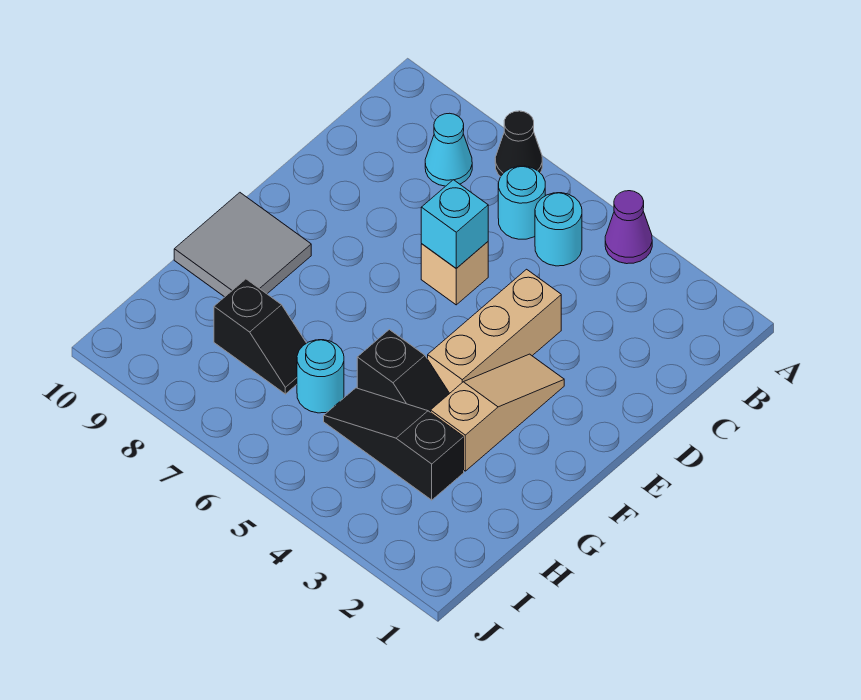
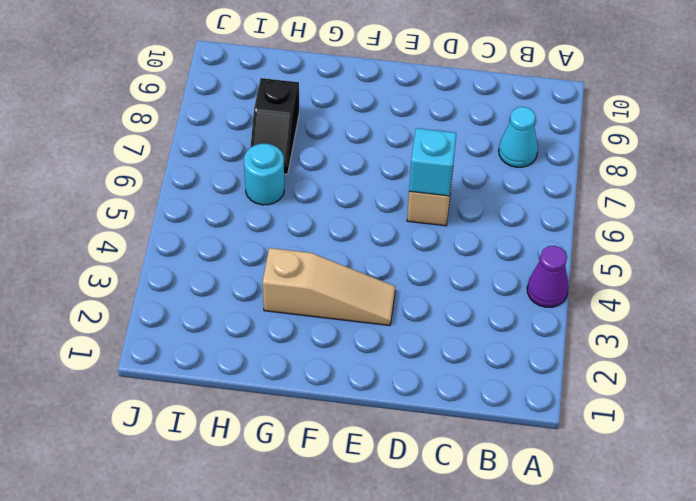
none -> black 1x1 cone [495,111,542,177]
none -> cyan 1x1 round brick [535,193,582,266]
none -> cyan 1x1 round brick [498,166,545,239]

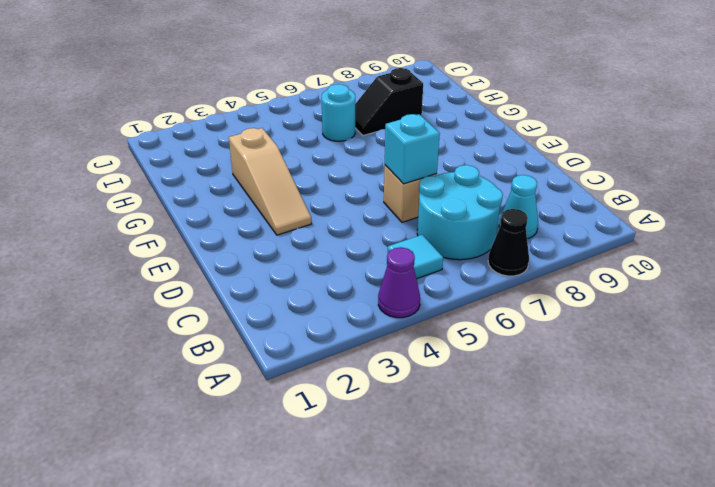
cyan 1x1 tile [388,235,443,279] -> cyan 1x1 round brick [535,193,582,266]
cyan 2x2 round brick [417,165,503,260] -> cyan 1x1 round brick [498,166,545,239]
none -> tan 1x3 brick [428,269,561,393]
none -> grey 2x2 tile [174,193,311,297]
none -> black 1x2 slope [357,330,450,412]

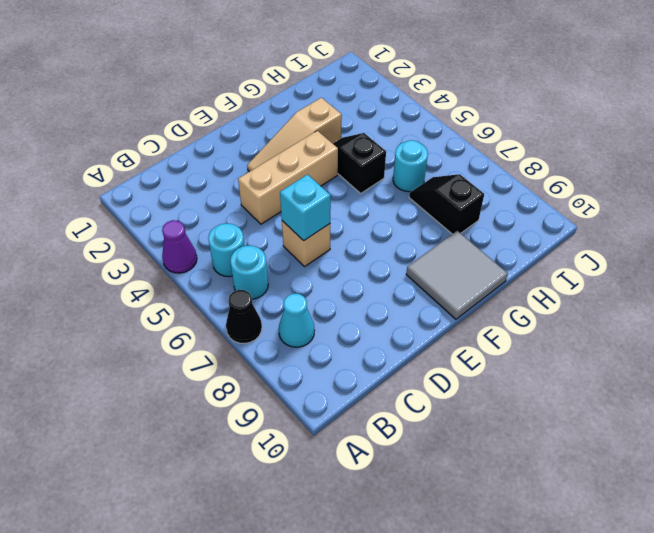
none -> black 1x3 slope [324,388,464,500]

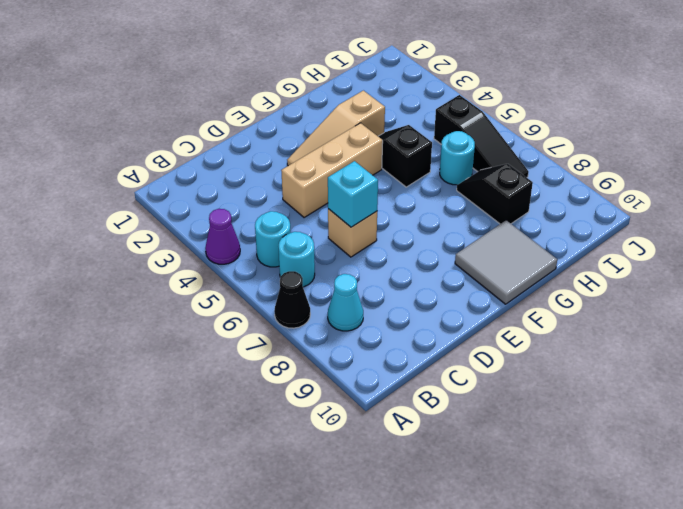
black 1x3 slope [434,95,529,178] -> black 1x3 slope moved to [324,388,464,500]

